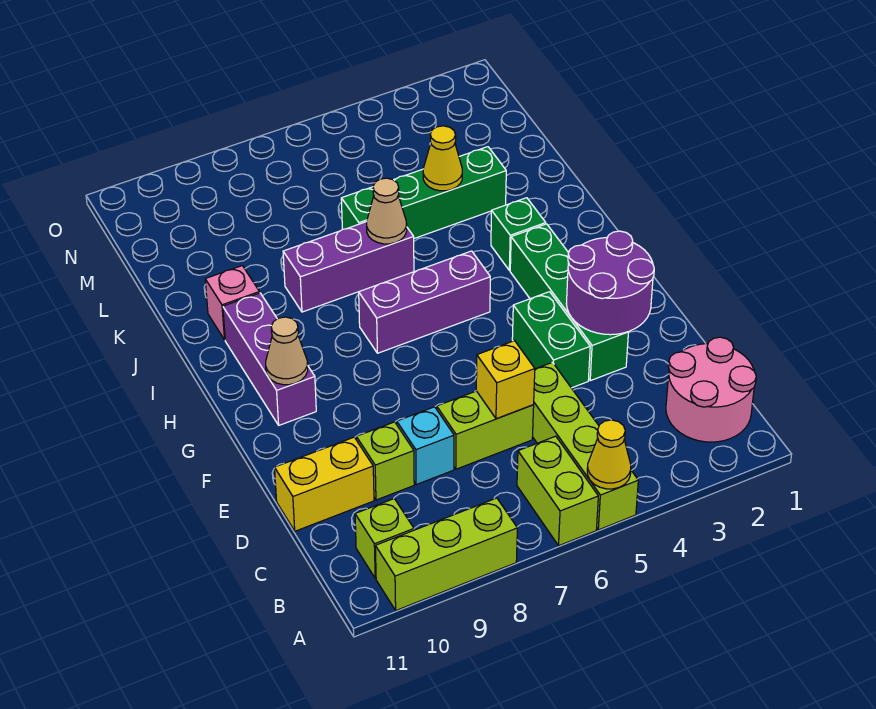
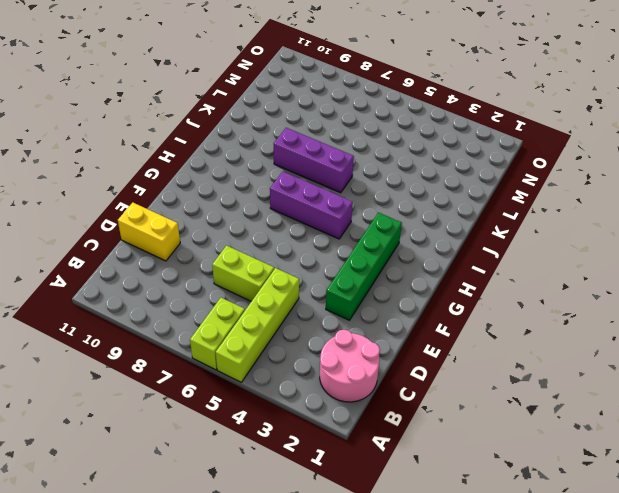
none -> lime 1x3 brick [375,498,517,610]
none -> lime 1x1 brick [355,499,414,578]
none -> cyan 1x1 brick [397,407,454,485]

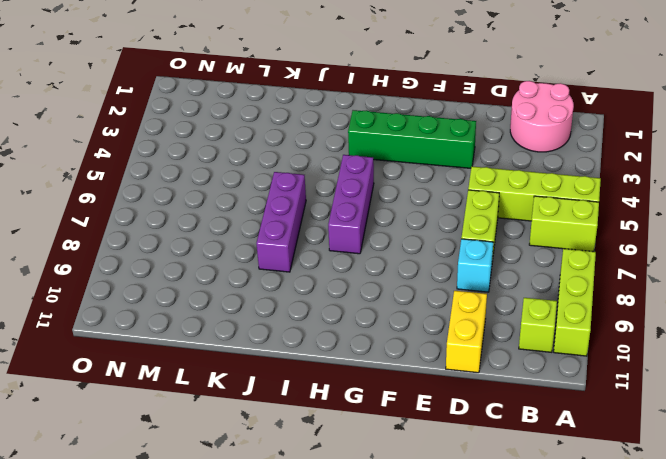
none -> lime 1x1 brick [356,422,414,500]
none -> green 1x2 brick [512,292,590,388]
none -> purple 1x3 brick [223,293,316,425]

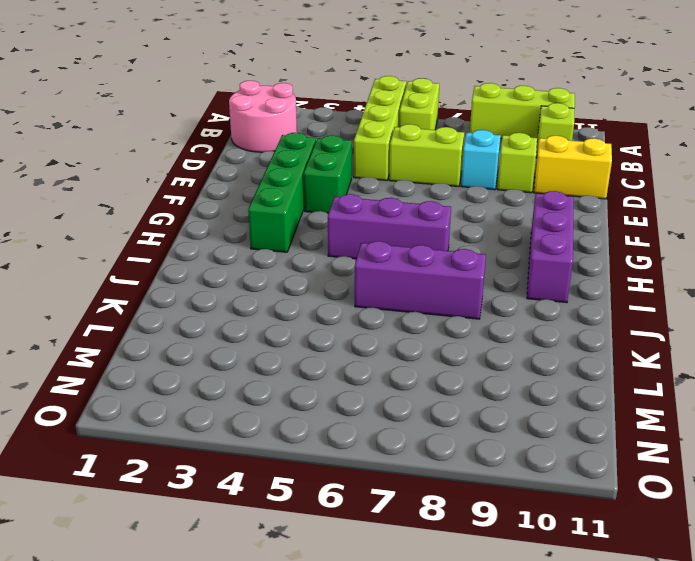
none -> green 1x1 brick [491,198,546,271]
none -> pink 1x1 brick [205,266,260,340]
none -> green 1x4 brick [341,147,506,238]

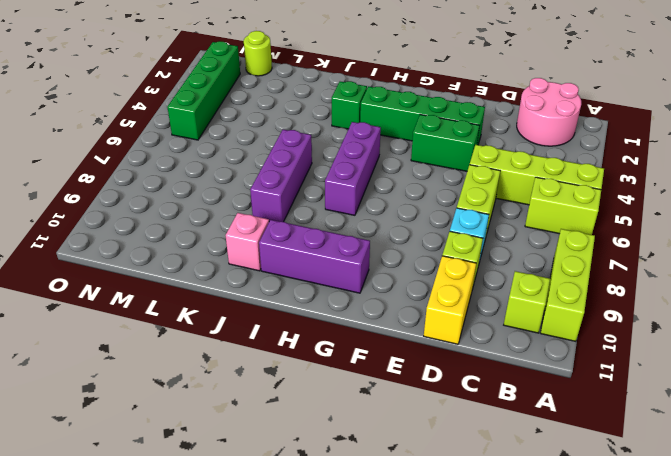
lime 1x1 round brick [244,31,272,76] -> none
green 1x4 brick [167,41,240,140] -> green 1x4 brick moved to [341,147,506,238]
none -> yellow 1x1 cone [587,420,631,489]
none -> yellow 1x1 brick [476,341,535,419]
none -> purple 2x2 round brick [566,231,654,335]

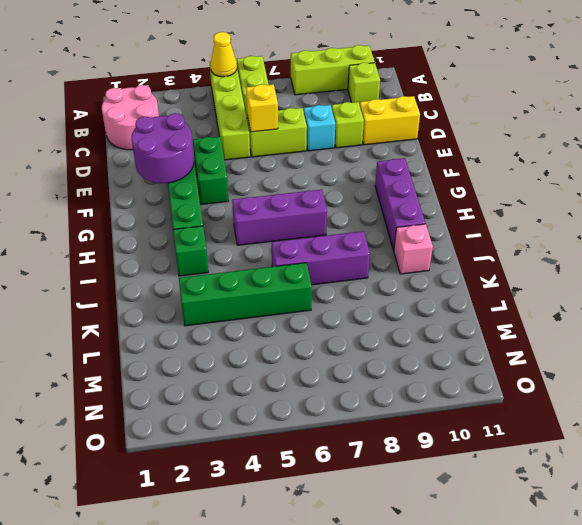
none -> tan 1x1 cone [266,317,308,385]
none -> tan 1x1 cone [367,178,407,244]
none -> yellow 1x1 cone [423,126,462,191]

